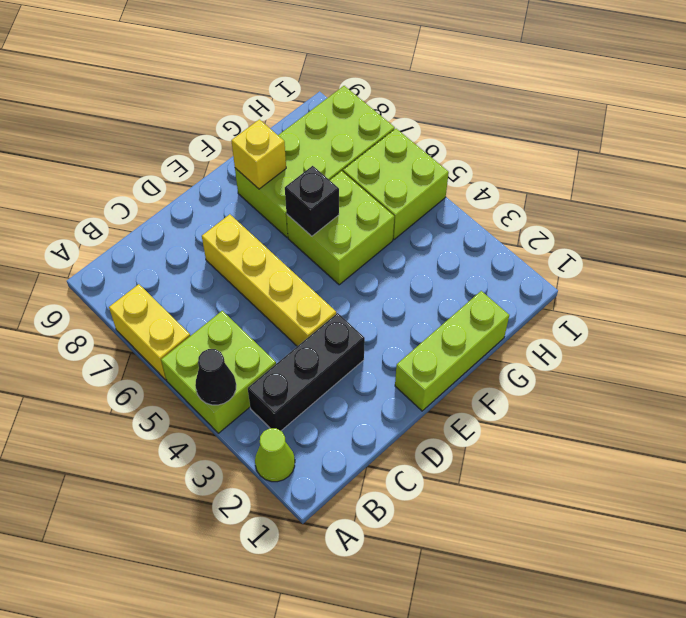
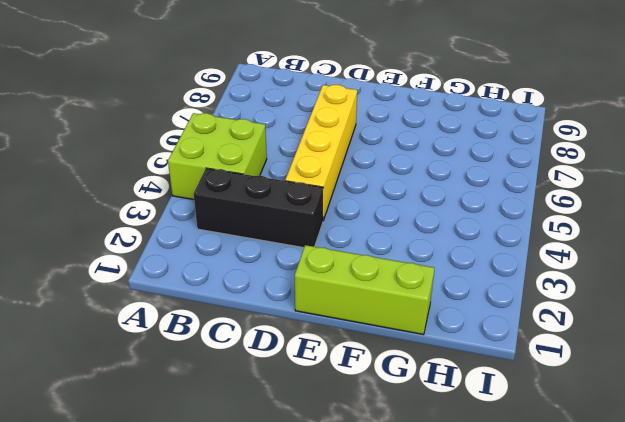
none -> lime 1x1 cone [255,428,295,482]
none -> yellow 1x2 brick [109,284,190,380]
none -> lime 2x2 brick [287,171,394,285]

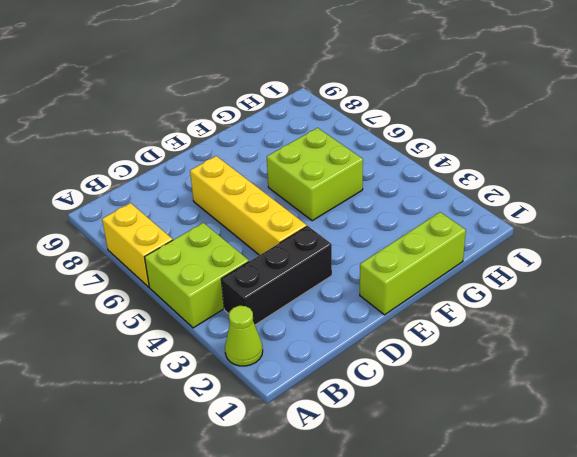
none -> lime 2x4 brick [235,86,395,237]
none -> lime 2x2 brick [343,129,449,240]
none -> black 1x1 cone [195,349,236,405]

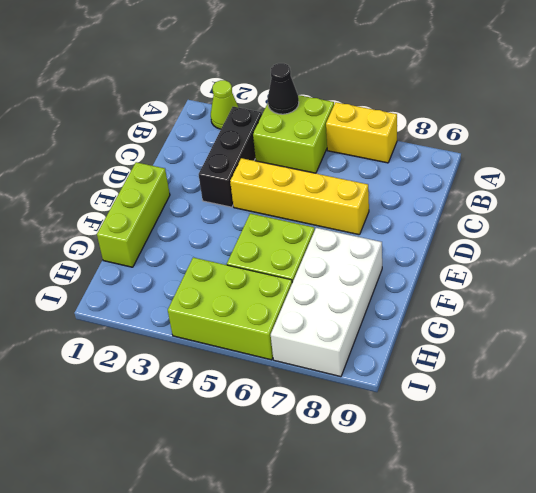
white 2x4 brick [271,228,382,377] -> lime 2x4 brick [235,86,395,237]
lime 2x3 brick [168,258,292,360] -> lime 2x2 brick [343,129,449,240]
none -> black 1x1 brick [285,166,339,236]
none -> yellow 1x1 brick [231,119,286,189]

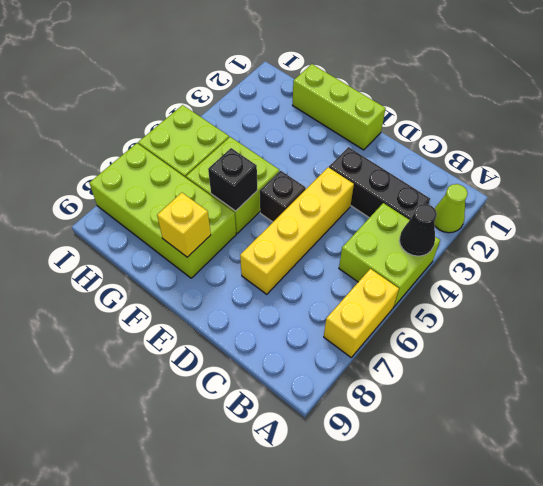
black 1x1 brick [260,171,306,222] -> none

